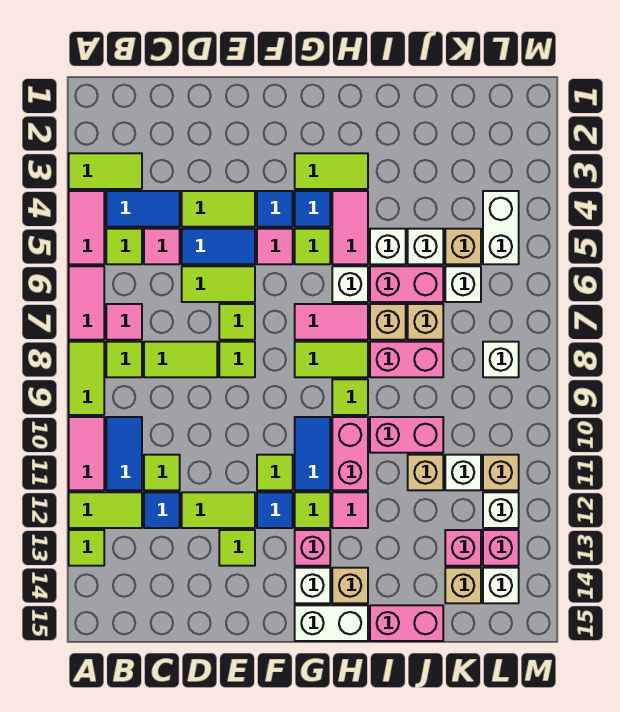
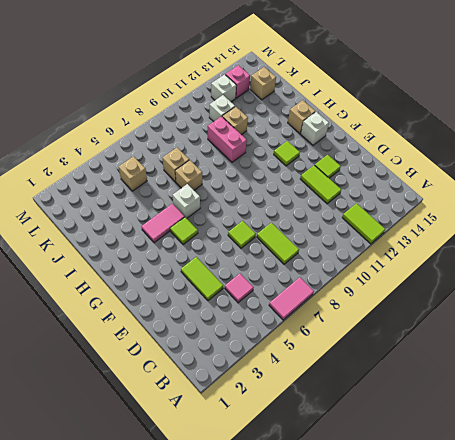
none -> lime 1x2 tile [69,153,142,189]
none -> pink 1x2 tile [69,191,104,264]
none -> lime 1x2 tile [69,342,104,415]
none -> pink 1x2 tile [69,417,104,490]

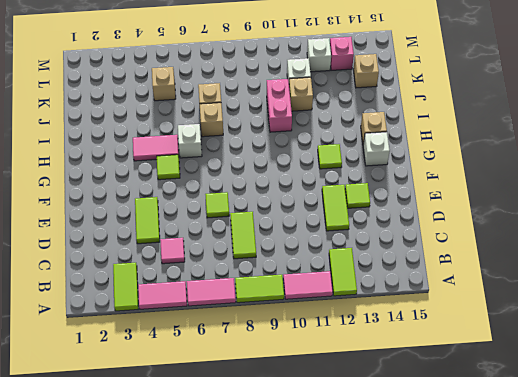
none -> lime 1x1 tile [69,530,104,566]
none -> blue 1x2 tile [106,191,180,227]
none -> lime 1x1 tile [106,229,142,264]
none -> pink 1x1 tile [106,304,142,340]

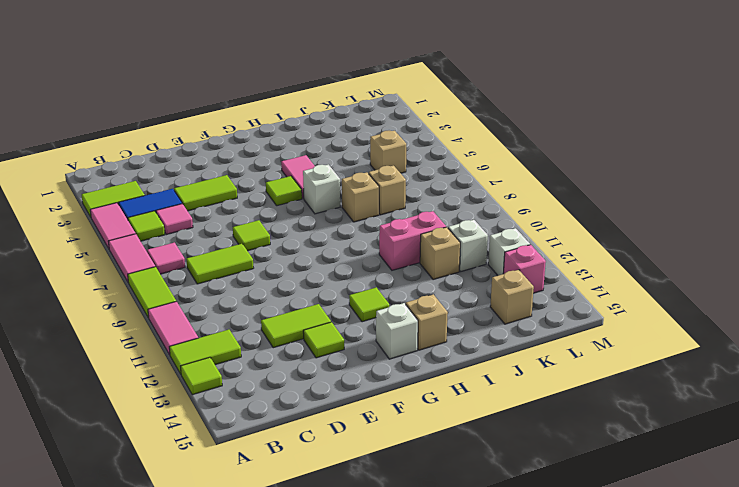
none -> lime 1x1 tile [106,342,142,377]
none -> blue 1x2 tile [106,417,142,490]
none -> lime 1x1 tile [144,455,180,490]
none -> blue 1x1 tile [144,492,180,528]

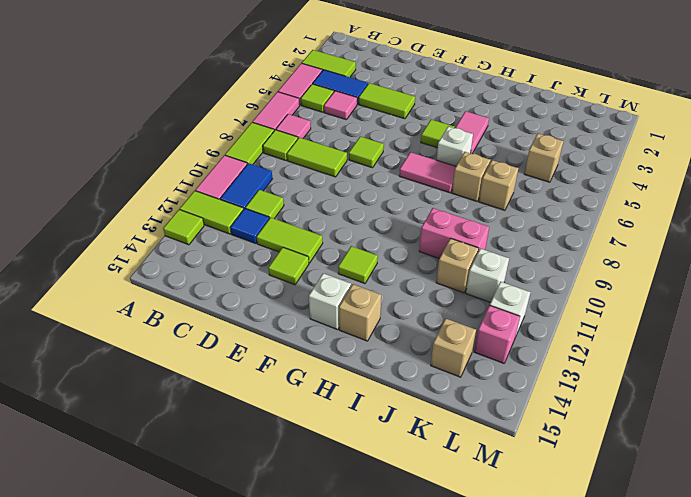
none -> blue 1x2 tile [182,229,255,264]
none -> lime 1x2 tile [182,266,255,302]
none -> lime 1x1 tile [219,342,255,377]
none -> blue 1x1 tile [257,191,293,227]

